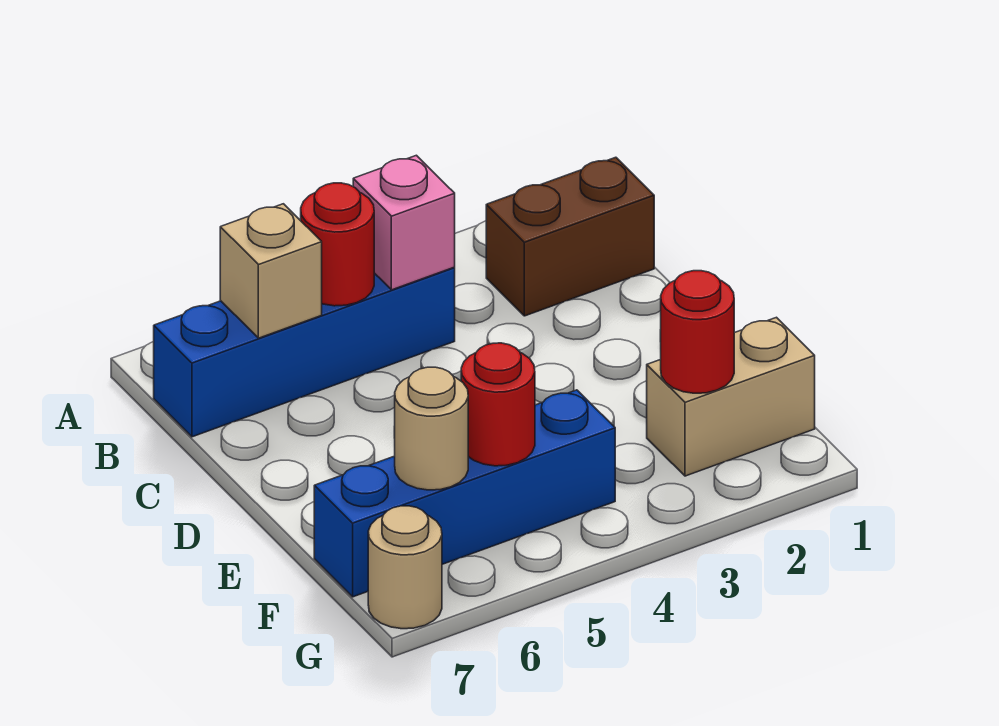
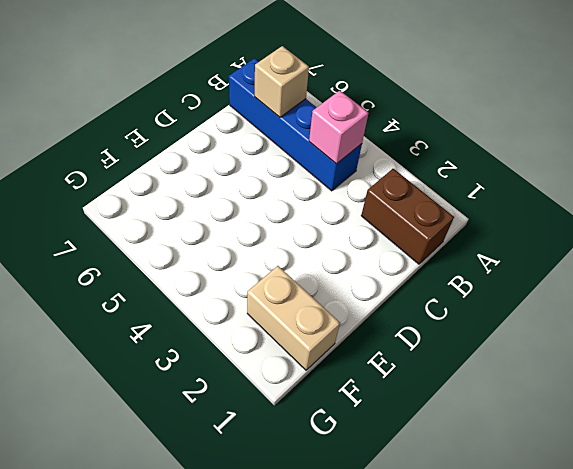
none -> blue 1x4 brick [314,390,615,597]
none -> tan 1x1 round brick [368,506,442,629]

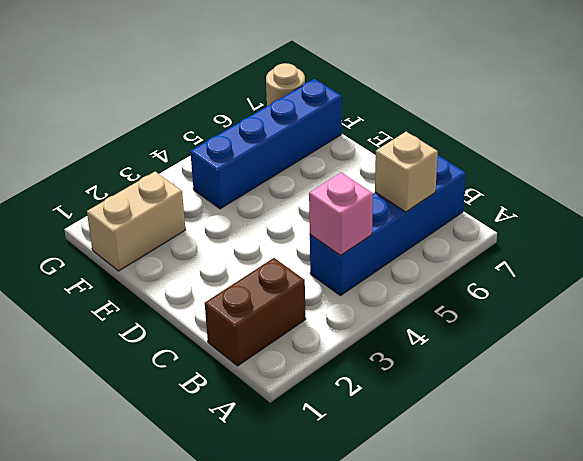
none -> red 1x1 round brick [301,183,374,306]
none -> red 1x1 round brick [661,271,734,393]

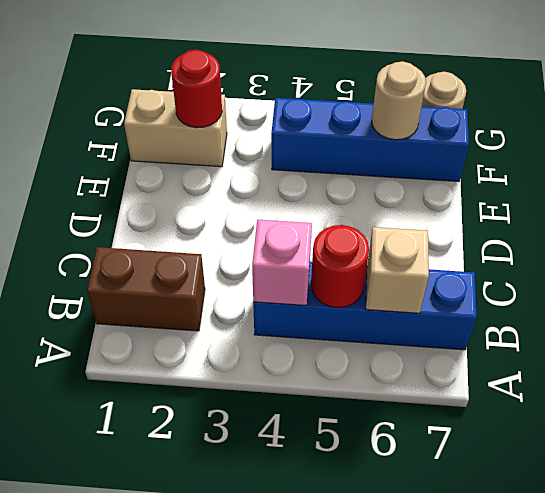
none -> red 1x1 round brick [461,343,535,466]

